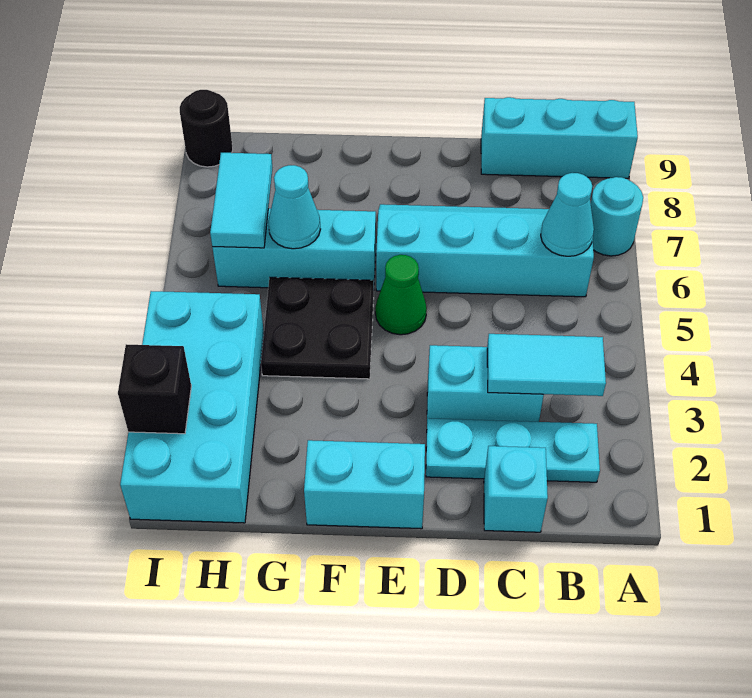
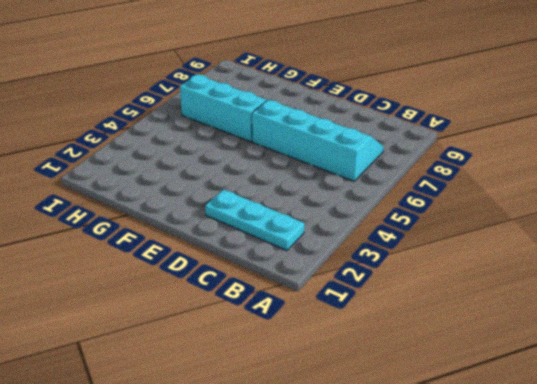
none -> cyan 1x1 round brick [591,177,643,256]
none -> cyan 1x3 brick [481,97,638,178]
none -> cyan 1x1 brick [484,446,548,532]

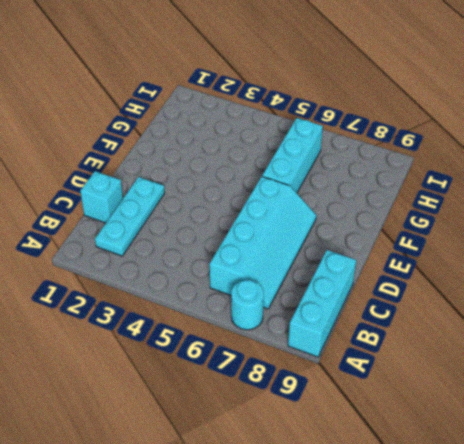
none -> cyan 1x2 brick [427,345,544,422]
none -> cyan 1x2 brick [304,440,425,529]
none -> green 1x1 cone [375,255,427,335]

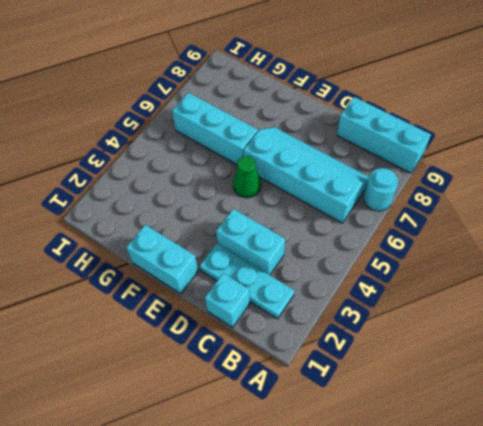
none -> black 2x2 plate [261,277,374,379]
none -> cyan 2x4 brick [120,291,264,523]
none -> black 1x1 round brick [180,90,233,167]

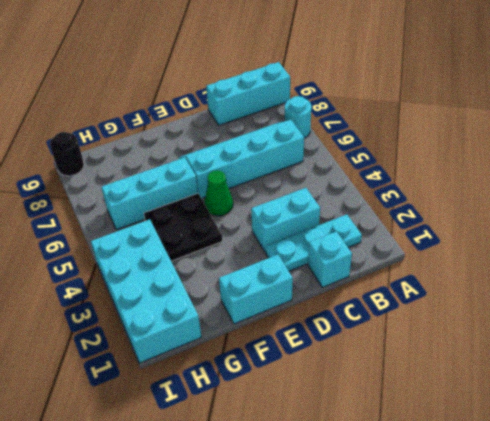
none -> cyan 1x2 tile [487,334,606,396]
none -> cyan 1x1 cone [541,173,594,256]
none -> cyan 1x1 cone [268,165,320,249]

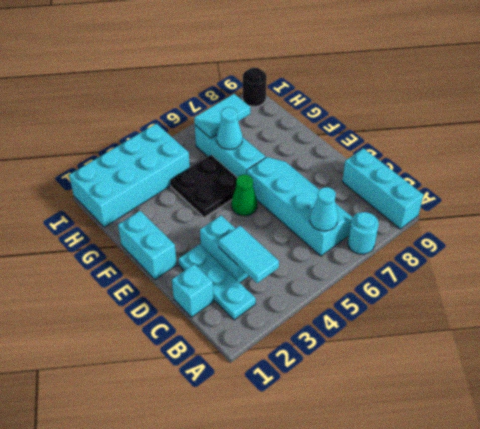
none -> black 1x1 brick [118,344,191,434]

